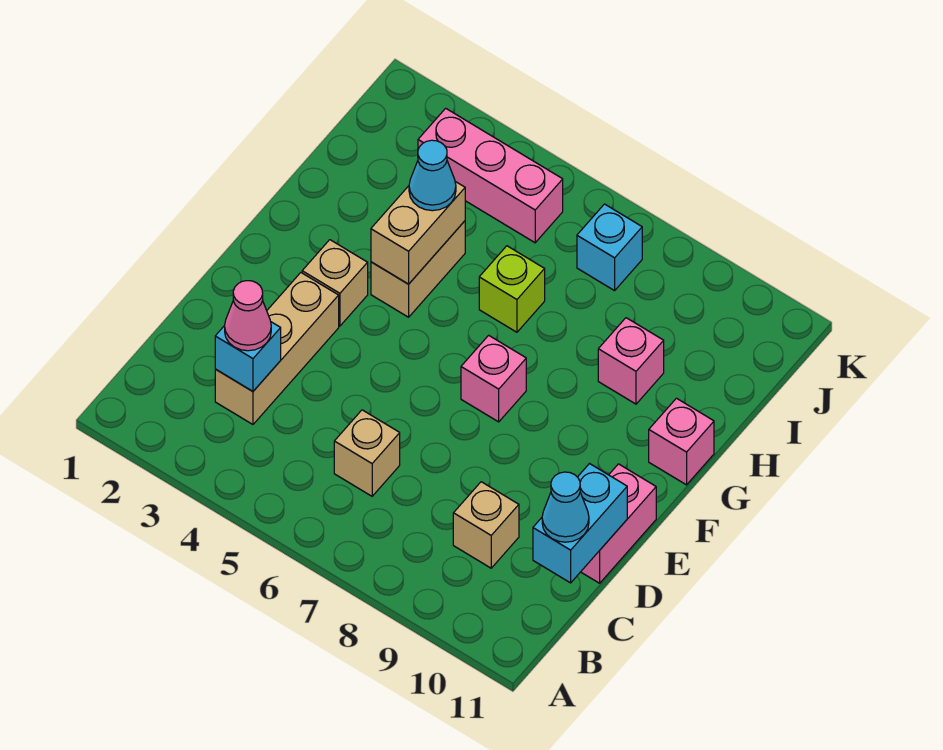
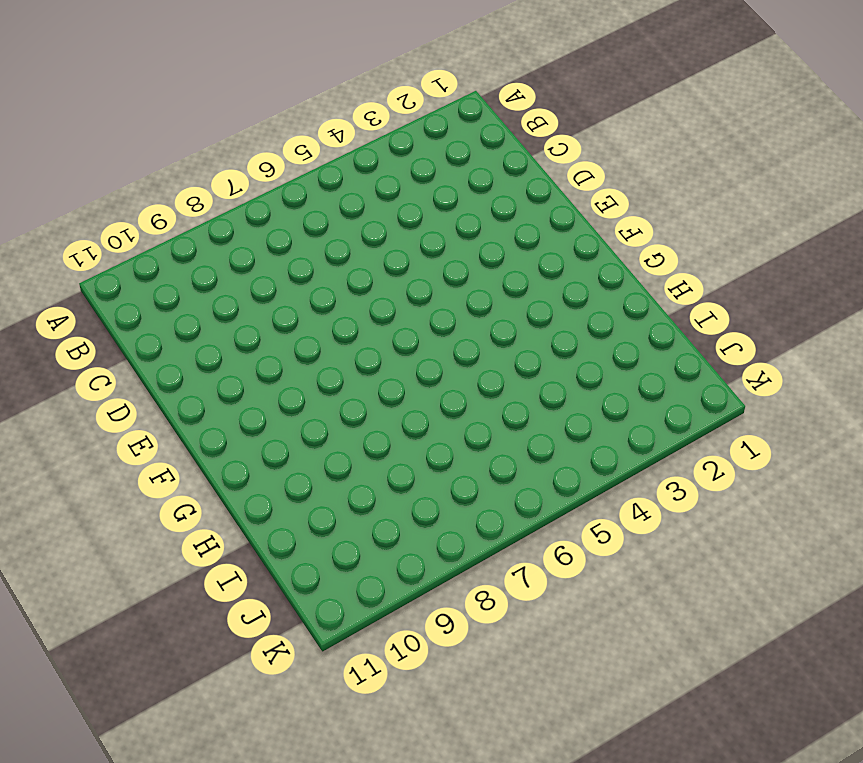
none -> tan 1x3 brick [215,273,339,424]
none -> tan 1x1 brick [334,410,400,496]
none -> tan 1x1 brick [453,482,519,568]

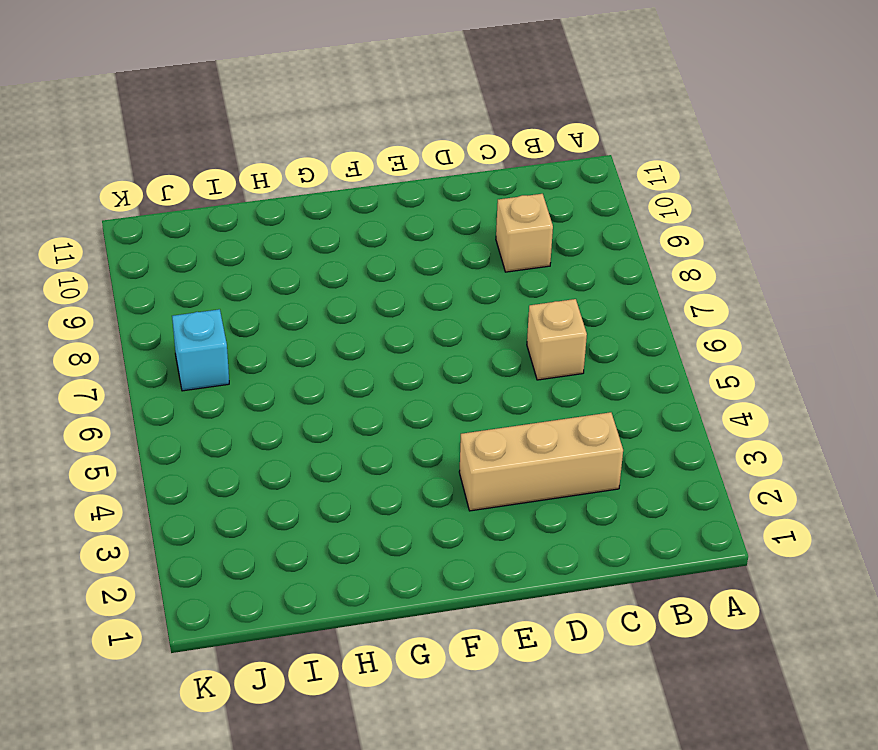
none -> pink 1x2 brick [581,464,656,583]
none -> tan 1x1 brick [302,240,368,326]
none -> pink 1x1 brick [461,335,526,422]

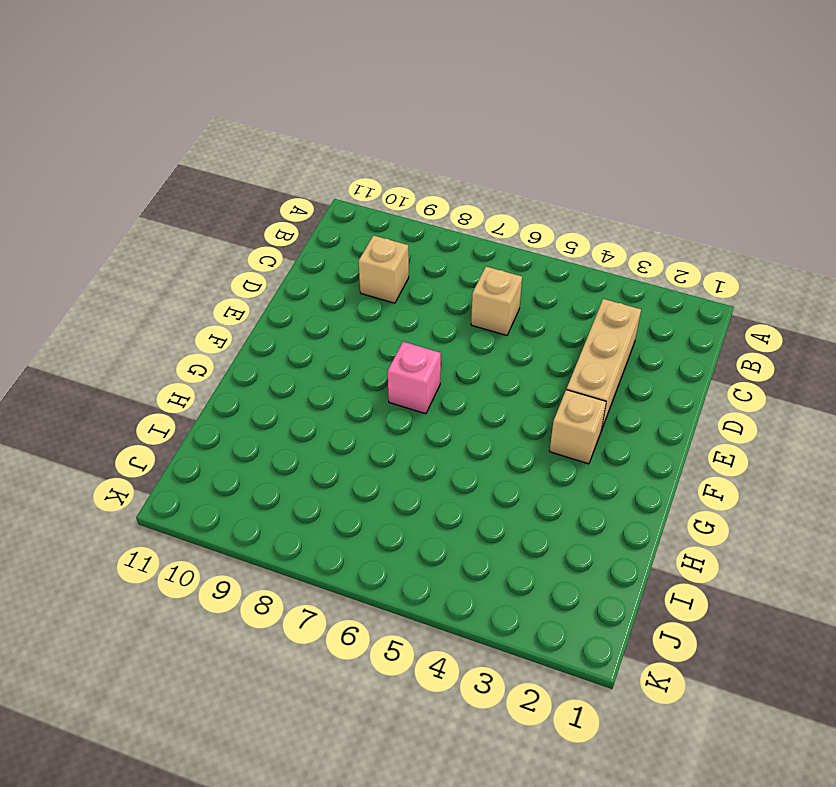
none -> pink 1x2 brick [581,464,656,583]
none -> tan 1x2 brick [371,221,465,317]
none -> pink 1x1 brick [649,398,714,485]

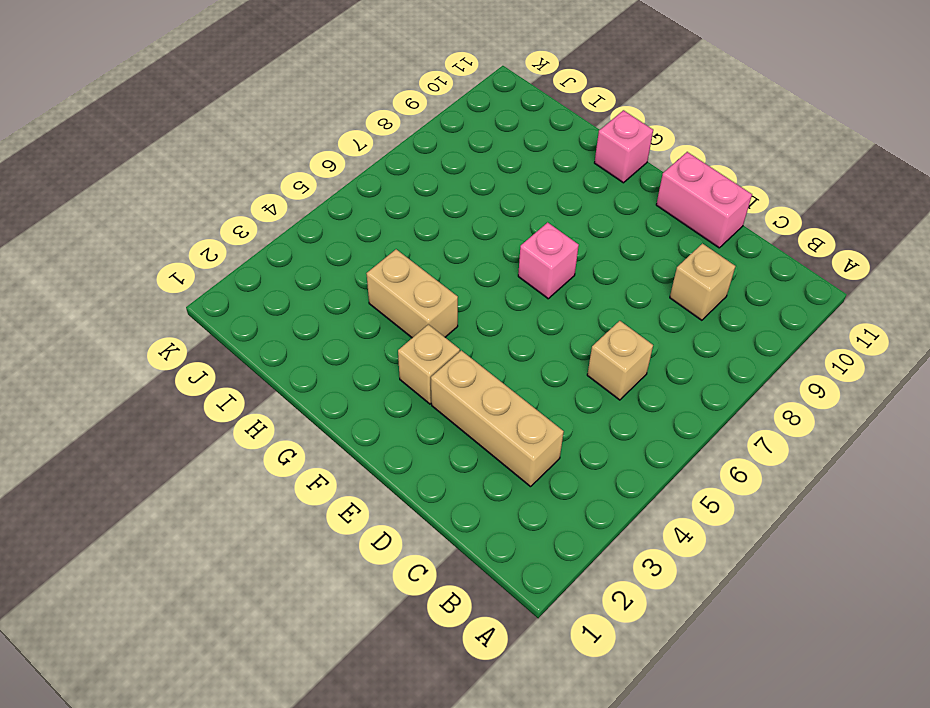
none -> lime 1x1 brick [479,246,545,332]
none -> pink 1x1 brick [598,318,664,404]
none -> pink 1x3 brick [418,108,563,243]

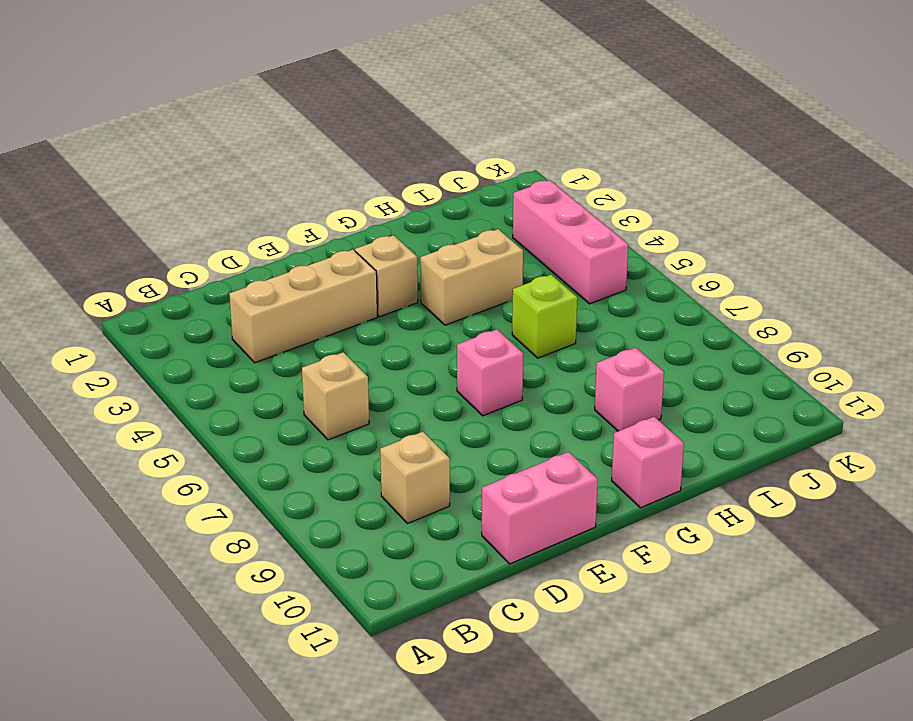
none -> cyan 1x1 brick [577,204,642,291]
none -> cyan 1x1 brick [215,322,281,391]
none -> cyan 1x2 brick [533,464,627,583]

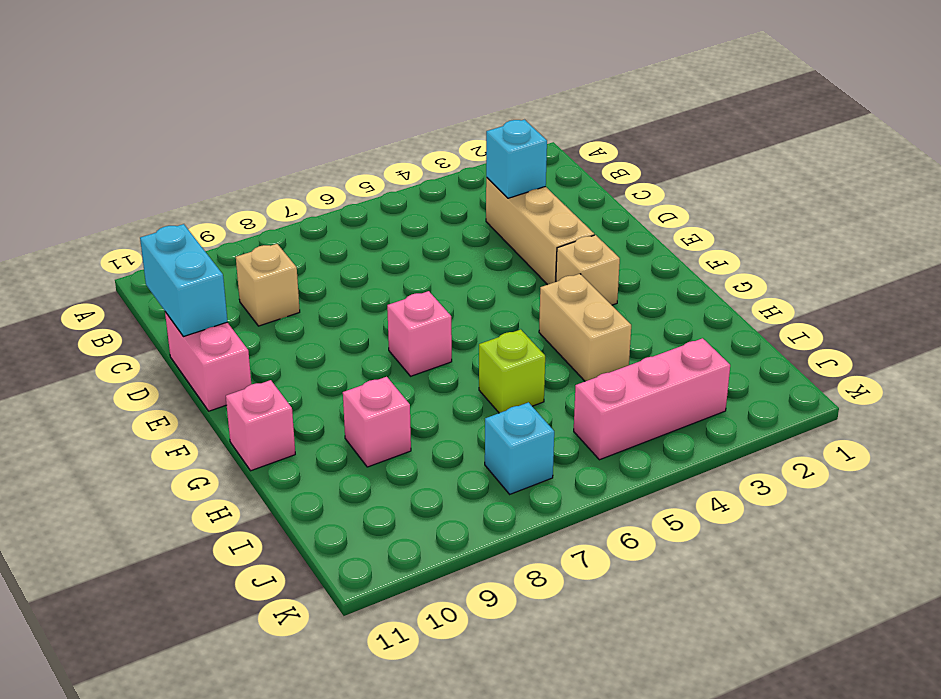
none -> tan 1x1 brick [334,410,400,496]
none -> tan 1x2 brick [371,182,465,284]
none -> pink 1x1 cone [225,281,271,351]

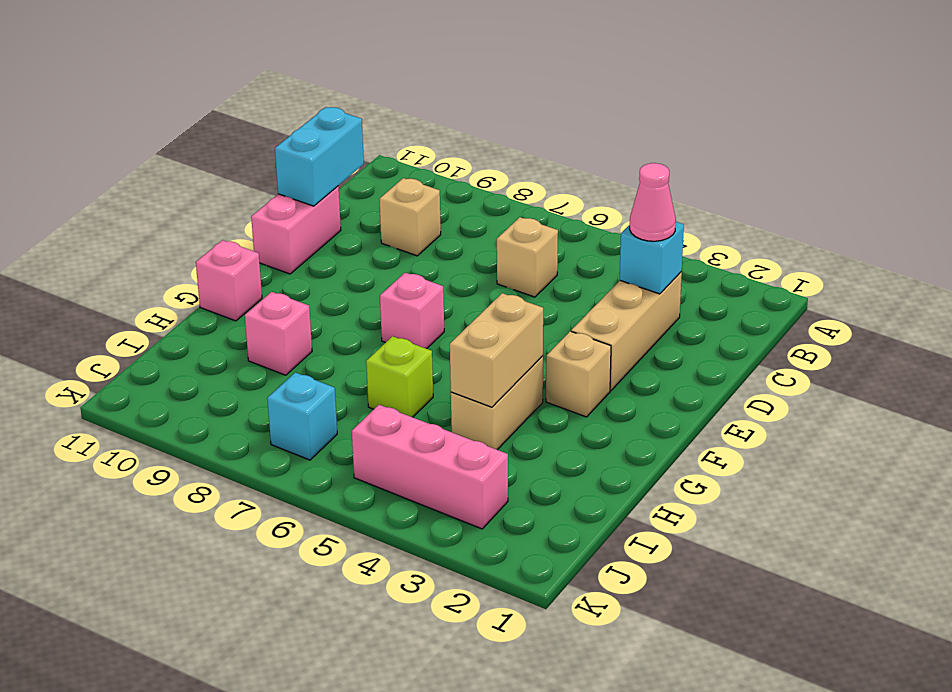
none -> cyan 1x1 cone [542,472,589,542]
none -> cyan 1x1 cone [409,140,456,211]

